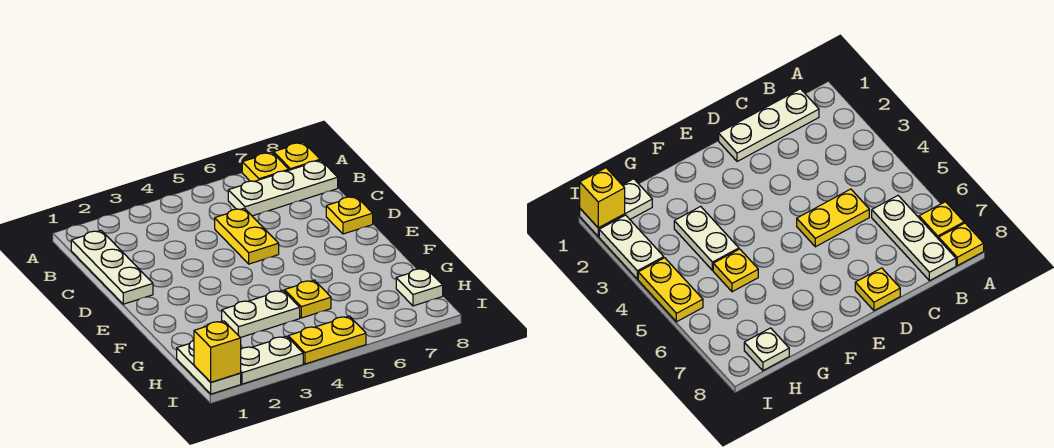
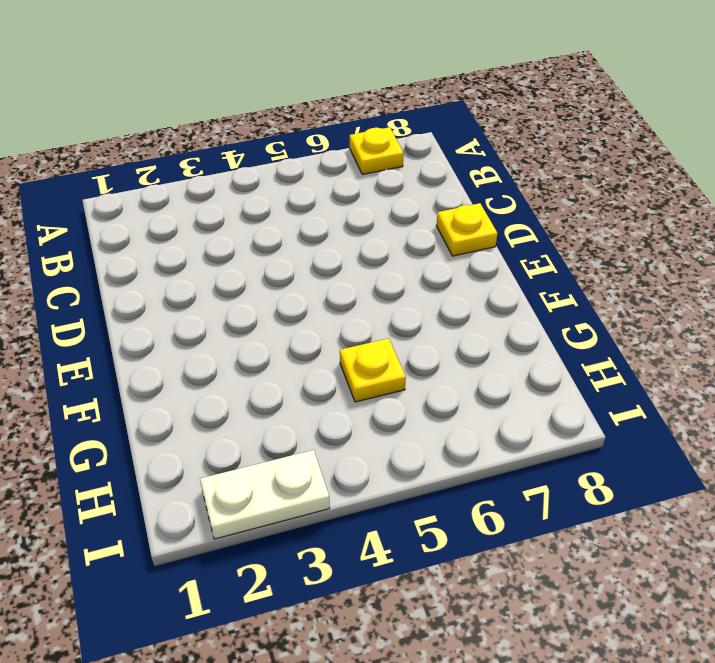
none -> yellow 1x1 plate [274,142,320,170]
none -> white 1x3 plate [71,230,153,304]
none -> white 1x3 plate [228,160,338,216]

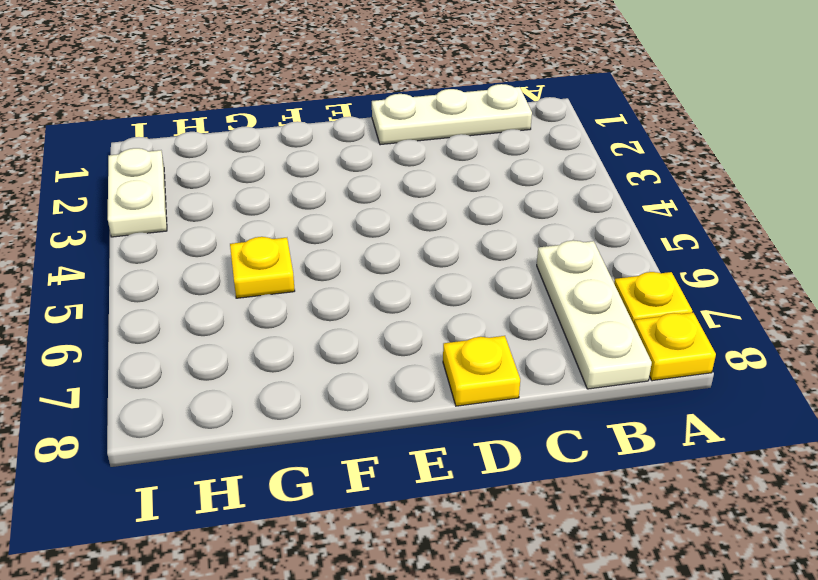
none -> yellow 1x2 plate [215,208,279,264]
none -> white 1x2 plate [222,290,300,338]
none -> white 1x2 plate [177,340,241,394]

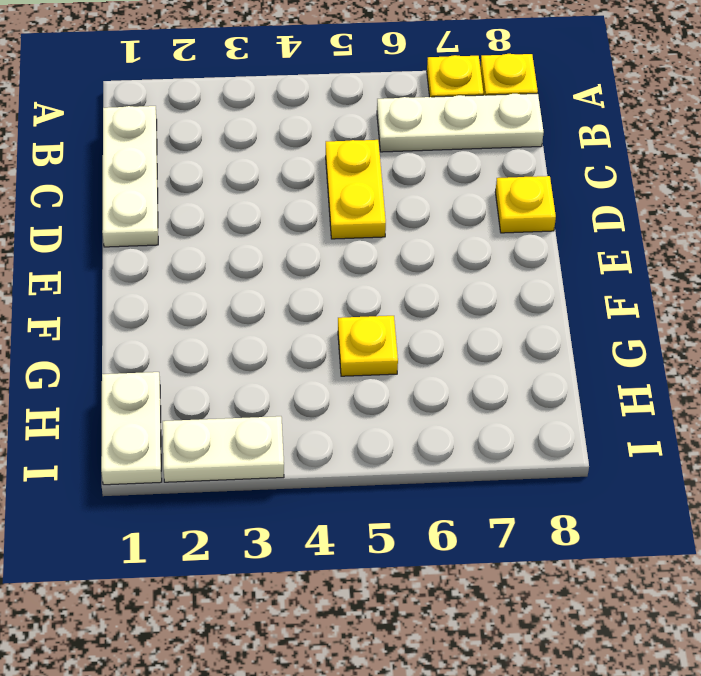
none -> white 1x2 plate [222,290,300,338]
none -> white 1x1 plate [396,268,443,306]
none -> yellow 1x2 plate [288,316,366,364]

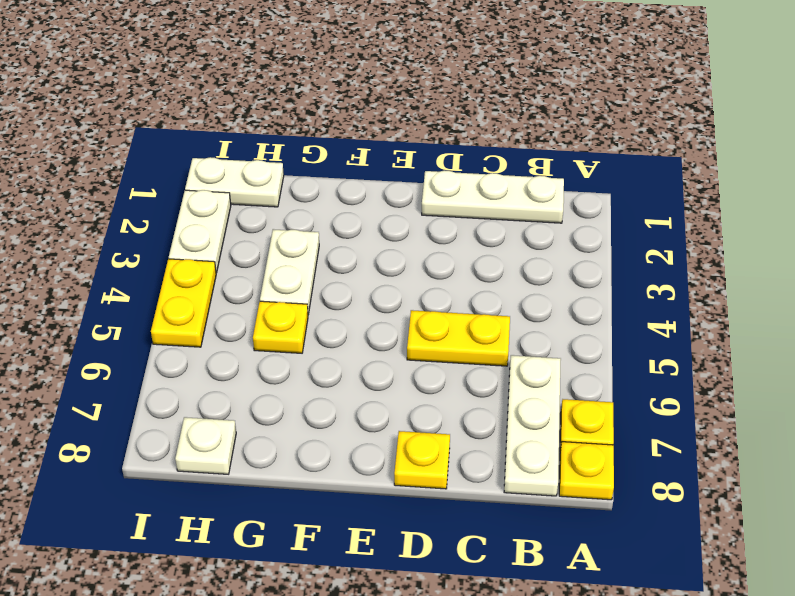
none -> yellow 1x1 brick [194,321,241,382]

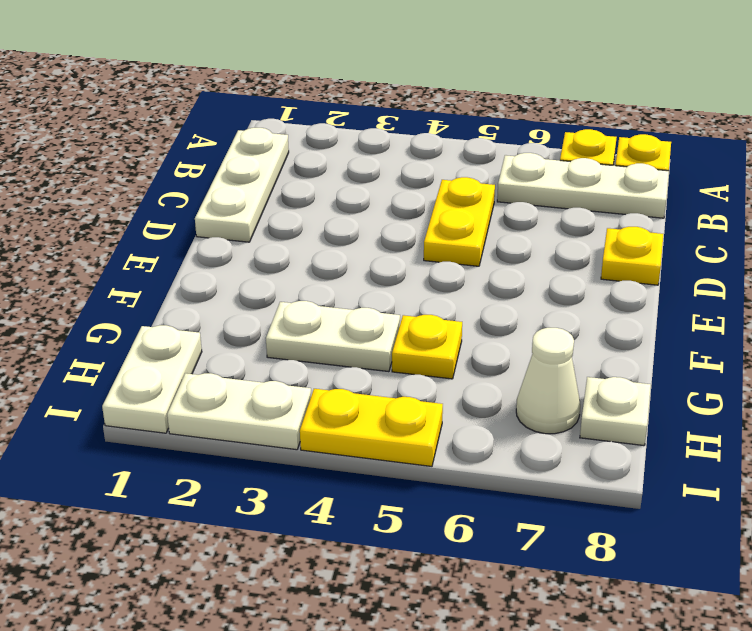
white 1x1 cone [516,328,580,434] -> none
none -> yellow 1x1 brick [194,321,241,382]

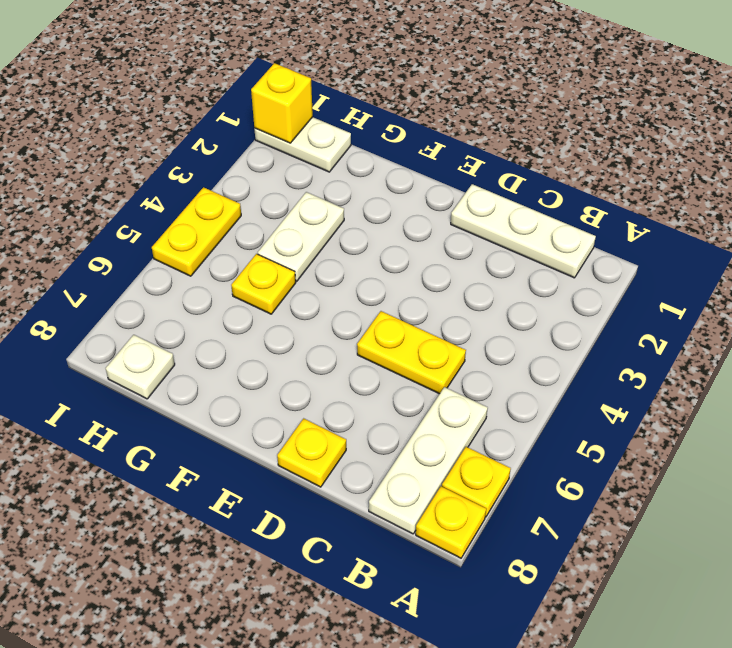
none -> white 1x2 plate [241,336,303,384]

